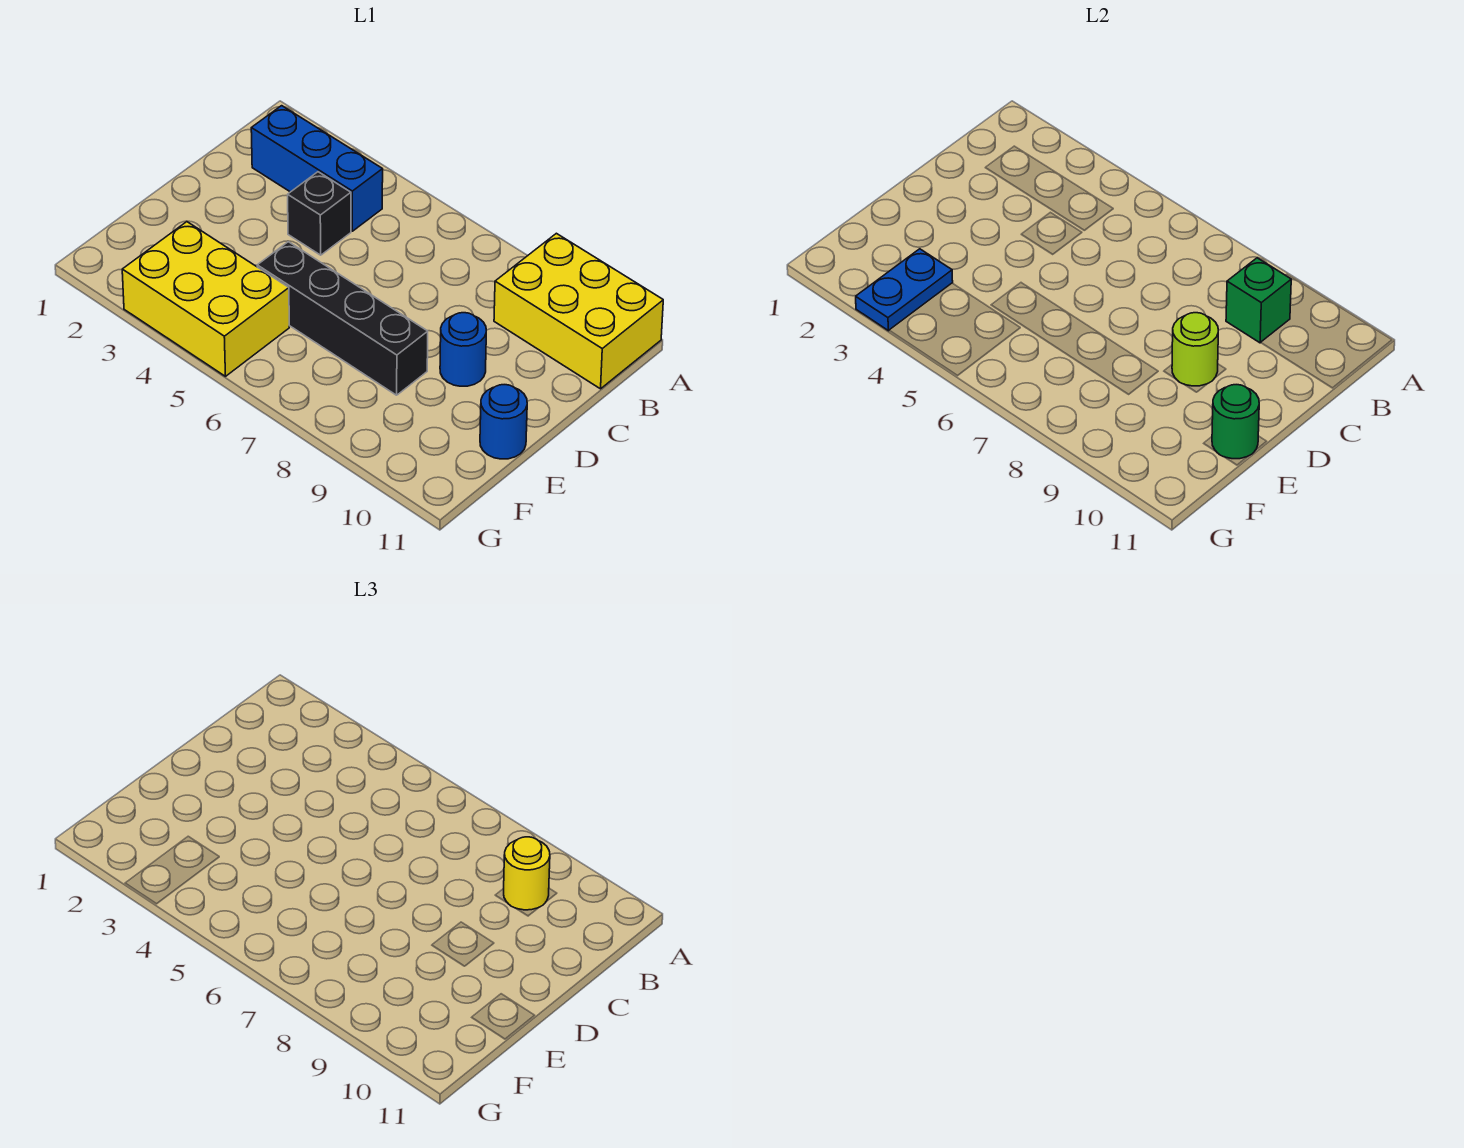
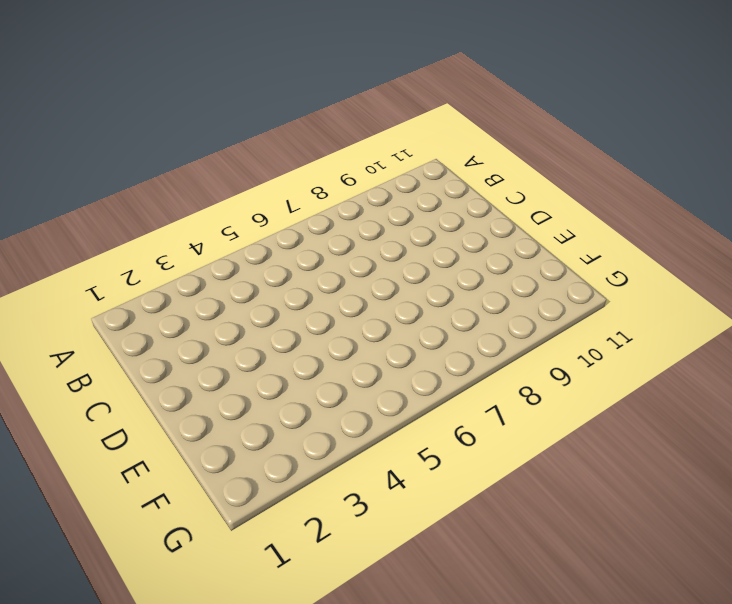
none -> yellow 2x3 brick [494,233,663,389]
none -> blue 1x3 brick [251,106,383,231]
none -> black 1x1 brick [288,172,351,255]

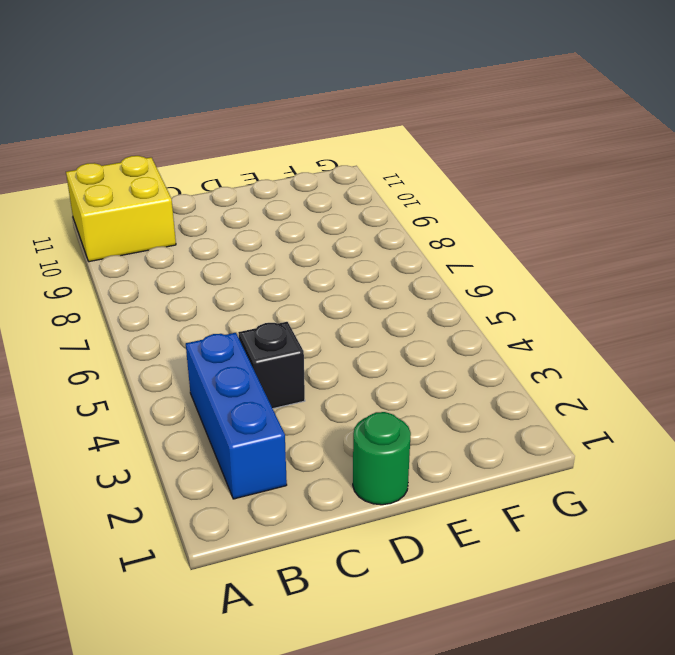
yellow 2x2 brick [66,156,176,262] -> yellow 2x3 brick [494,233,663,389]
green 1x1 round brick [353,412,411,505] -> green 1x1 round brick moved to [1212,385,1259,459]
none -> blue 1x1 round brick [440,313,486,386]
none -> black 1x4 brick [257,242,428,395]
none -> blue 1x1 round brick [480,385,527,459]

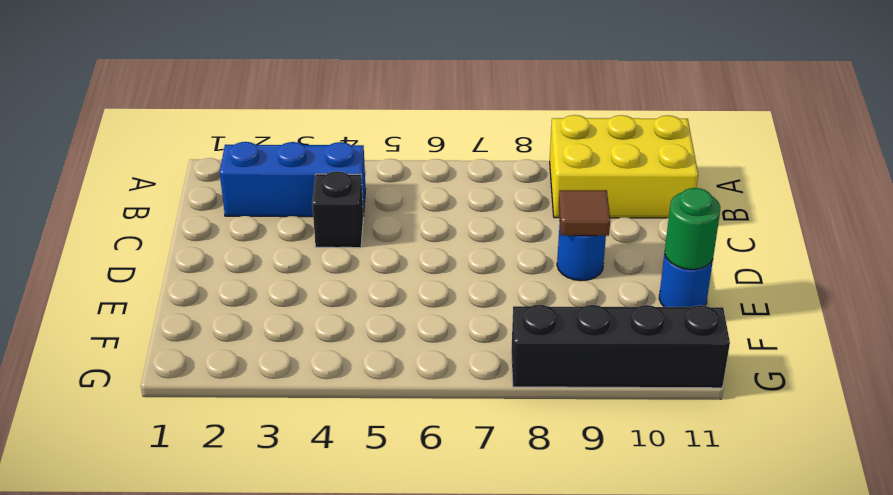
brown 1x1 tile [559,190,610,236] -> lime 1x1 round brick [1172,313,1218,386]
black 1x4 brick [511,305,730,388] -> black 1x4 brick moved to [257,242,428,395]
none -> yellow 2x3 brick [122,222,289,376]
none -> green 1x1 brick [1226,258,1291,343]
none -> blue 1x2 plate [856,249,953,331]

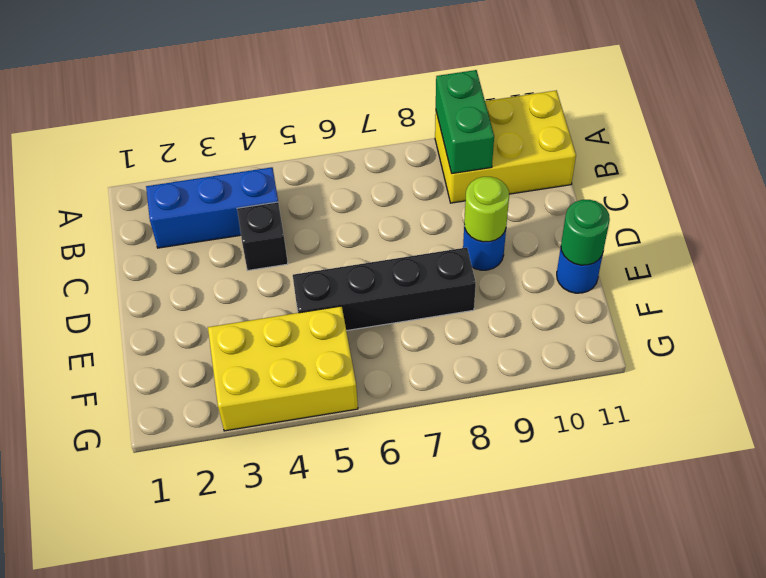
green 1x2 brick [436,70,494,174] -> green 1x1 brick [1226,258,1291,343]
none -> blue 1x2 plate [856,249,953,331]
none -> yellow 1x1 round brick [504,837,550,910]

